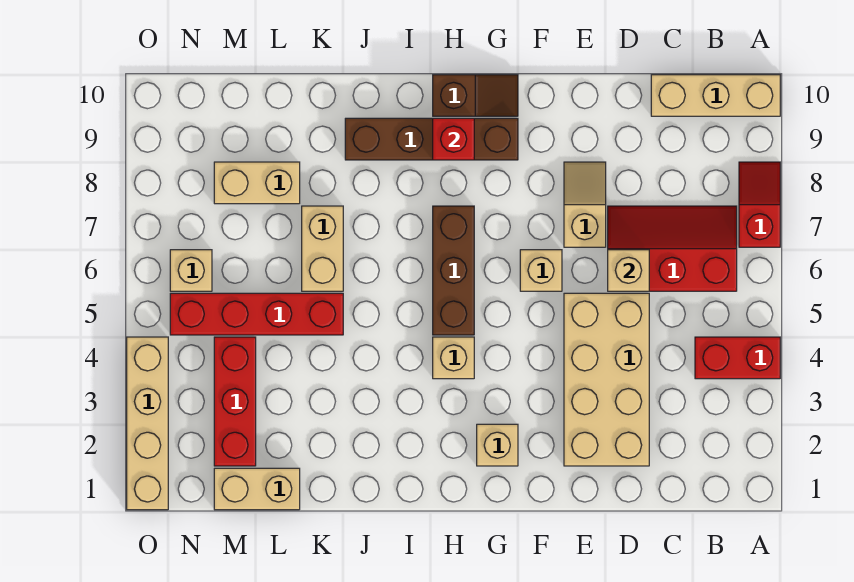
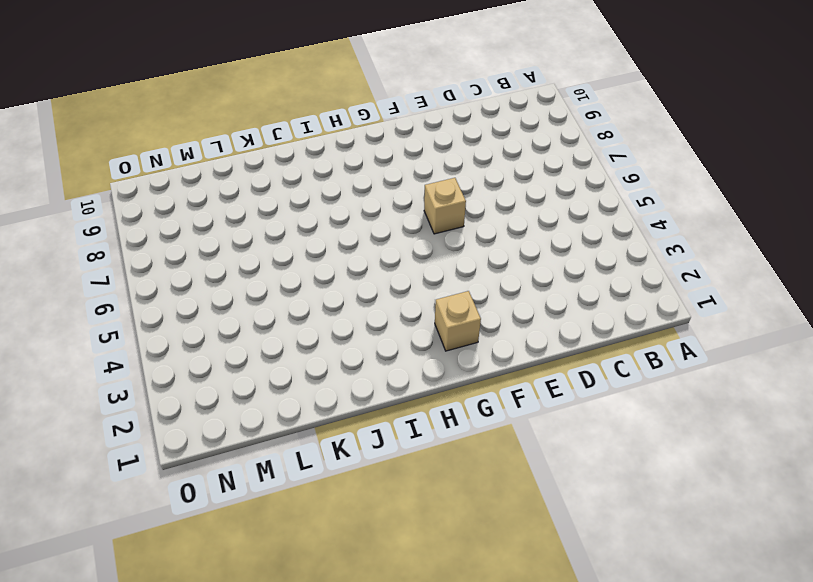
none -> red 1x2 brick [695,337,780,379]
none -> red 1x2 slope [739,162,780,247]
none -> tan 1x3 brick [651,75,780,116]

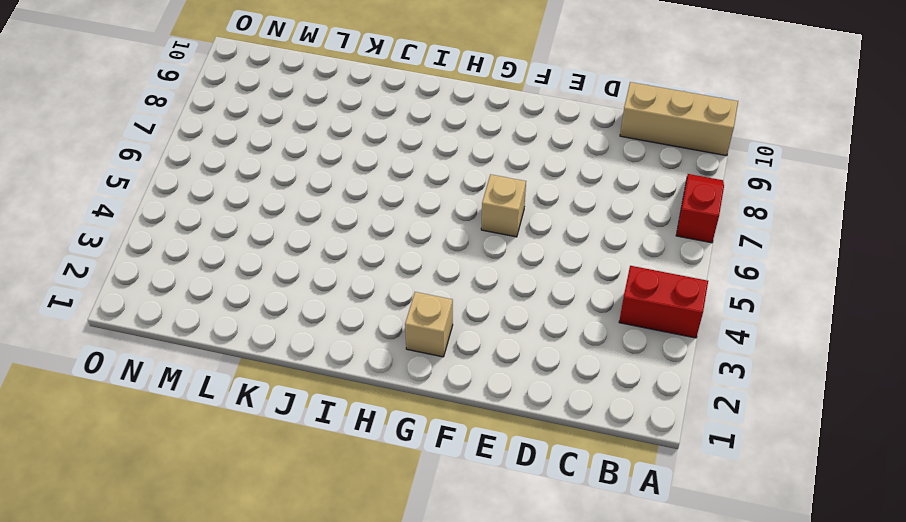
none -> red 2x3 slope [608,206,737,291]
none -> tan 2x4 brick [564,293,649,466]
none -> tan 1x2 slope [564,162,606,247]

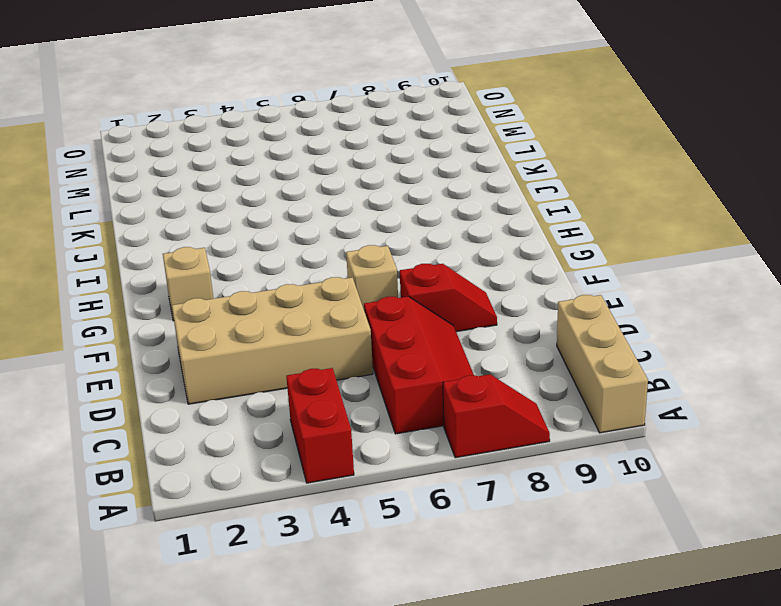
red 1x2 slope [400,264,497,332] -> tan 1x2 slope [564,162,606,247]
none -> brown 1x4 brick [345,118,518,160]
none -> brown 1x2 slope [433,75,518,116]
none -> tan 1x1 brick [433,337,474,379]

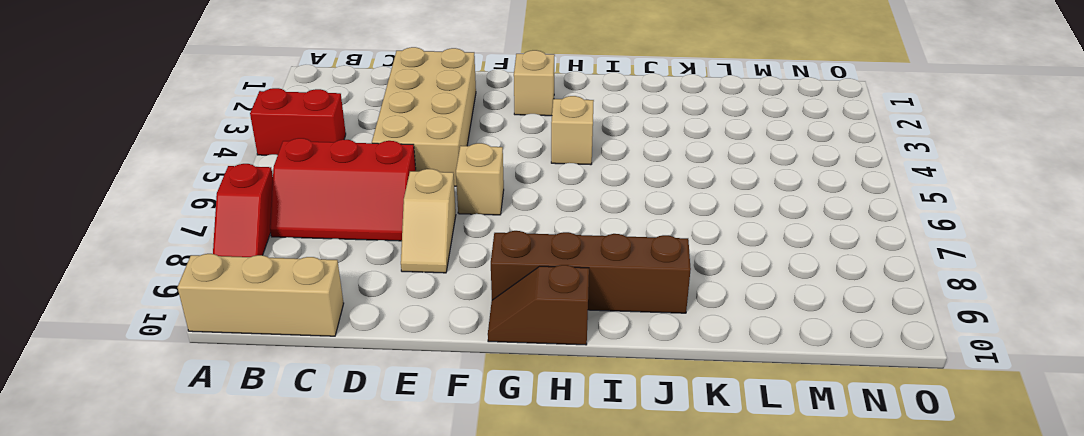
none -> brown 1x3 brick [433,206,474,335]
none -> red 1x4 brick [170,293,343,335]
none -> tan 1x2 brick [302,206,343,291]

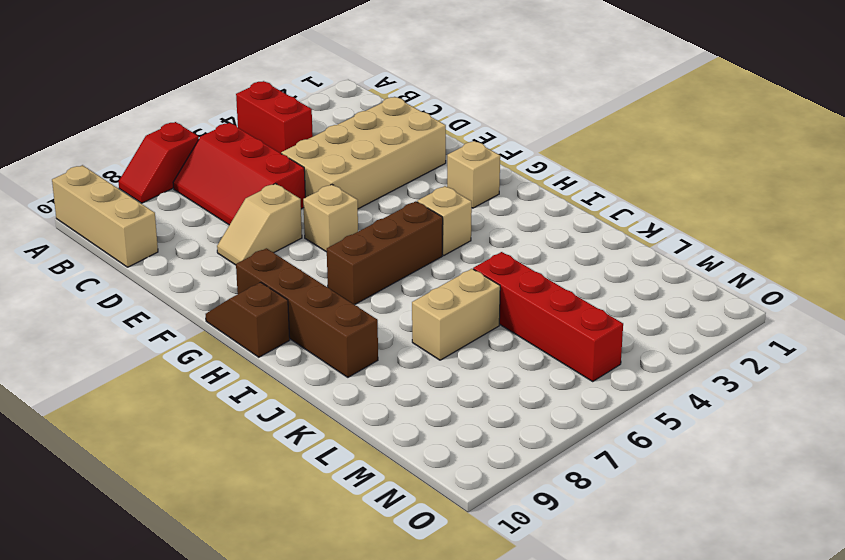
none -> tan 1x2 brick [214,468,300,510]
none -> tan 1x2 brick [214,162,300,204]
none -> red 1x3 brick [214,337,256,466]

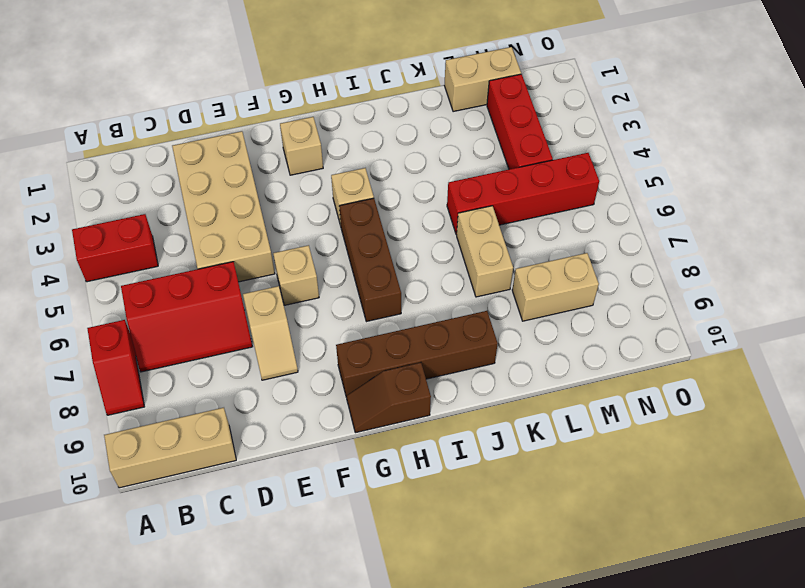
none -> tan 1x1 brick [170,250,212,291]
none -> tan 1x4 brick [127,337,168,510]
none -> tan 1x1 brick [608,250,649,291]

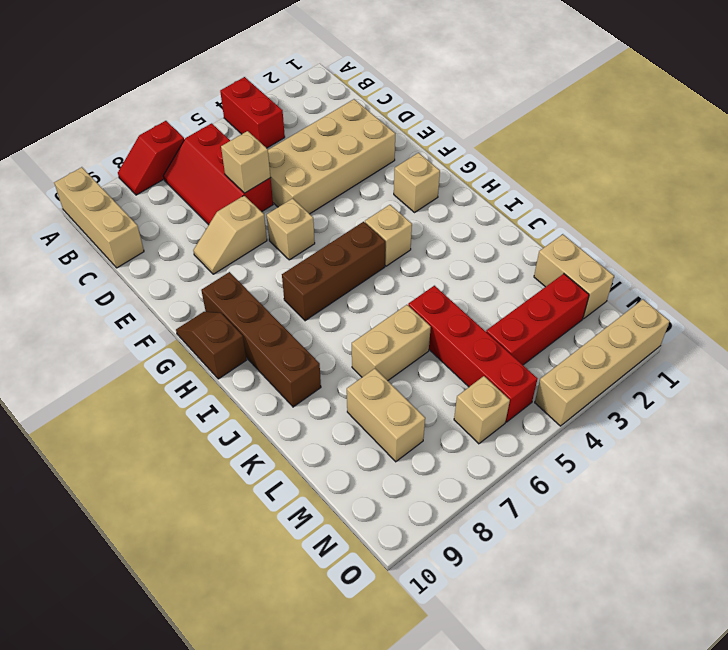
none -> red 1x1 brick [433,118,474,160]

